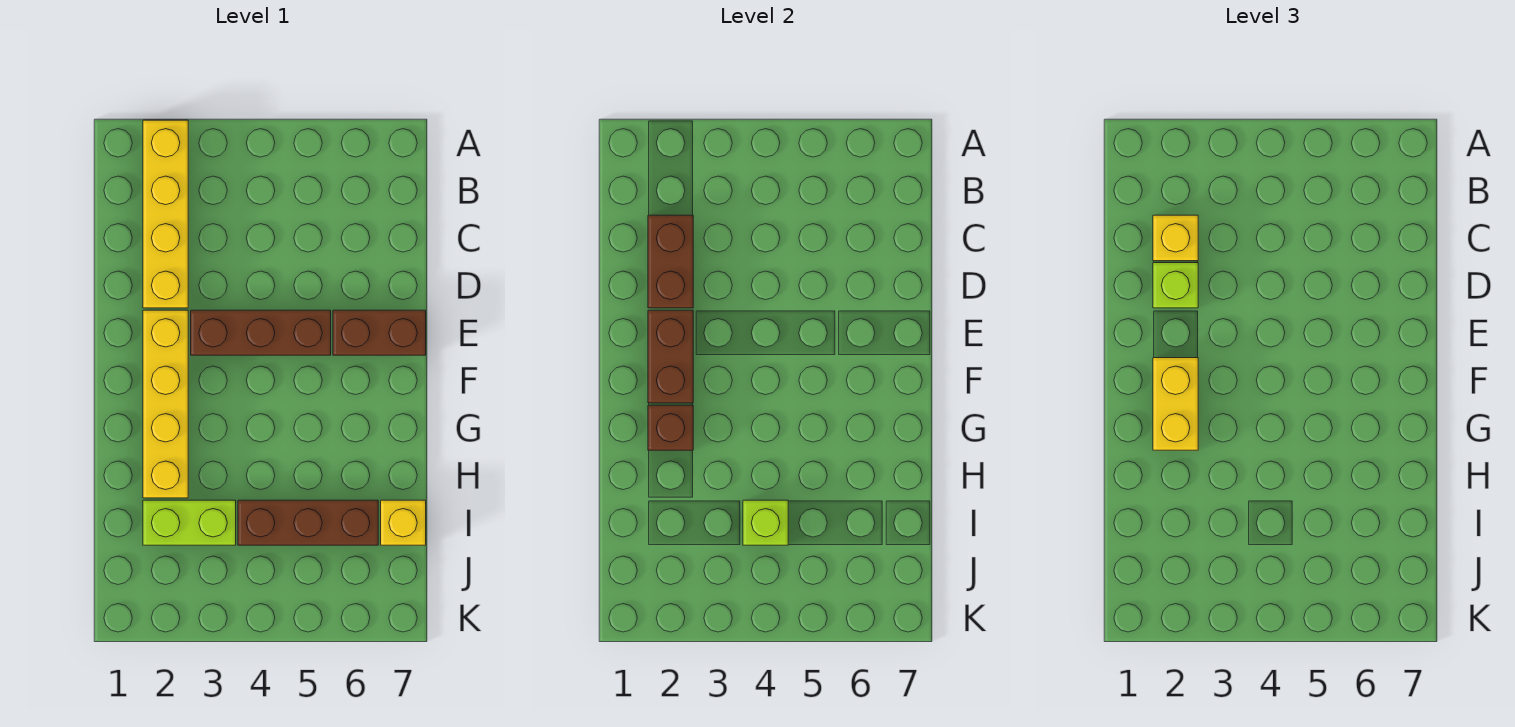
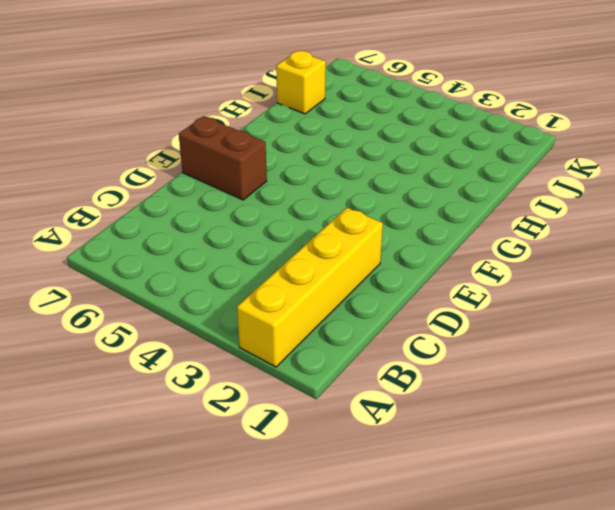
none -> yellow 1x4 brick [143,310,188,498]
none -> brown 1x3 brick [191,310,331,355]
none -> lime 1x2 brick [143,500,236,545]

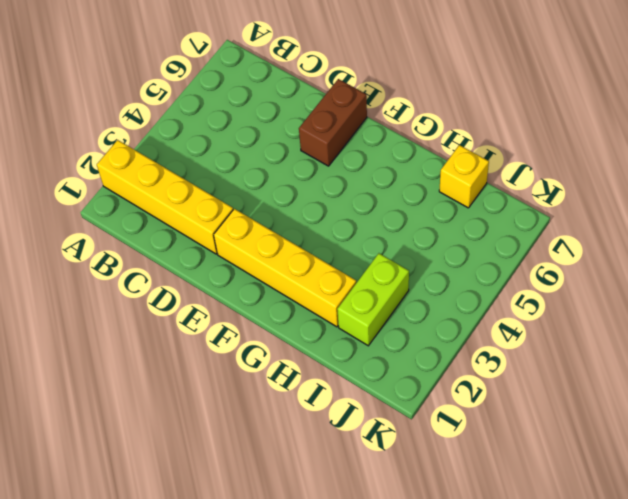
none -> brown 1x3 brick [191,310,331,355]
none -> brown 1x3 brick [238,500,378,545]
none -> brown 1x2 brick [648,215,693,308]

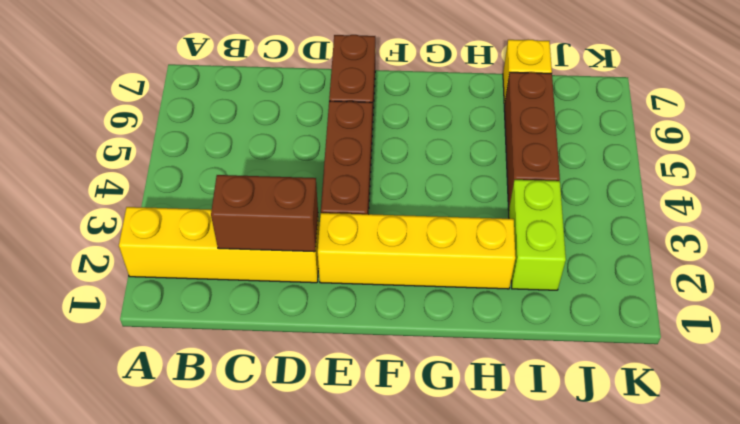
none -> brown 1x2 brick [648,310,693,403]
none -> brown 1x1 brick [648,405,693,450]
none -> lime 1x1 brick [743,500,788,545]

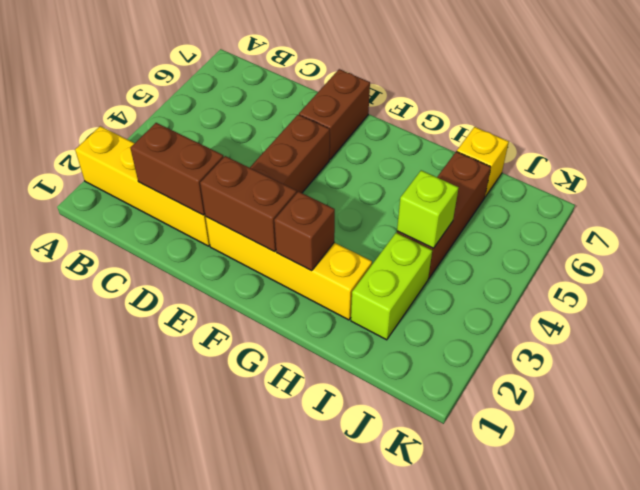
none -> yellow 1x1 brick [1153,215,1198,261]
none -> lime 1x1 brick [1153,263,1198,308]
none -> yellow 1x2 brick [1153,358,1198,450]

